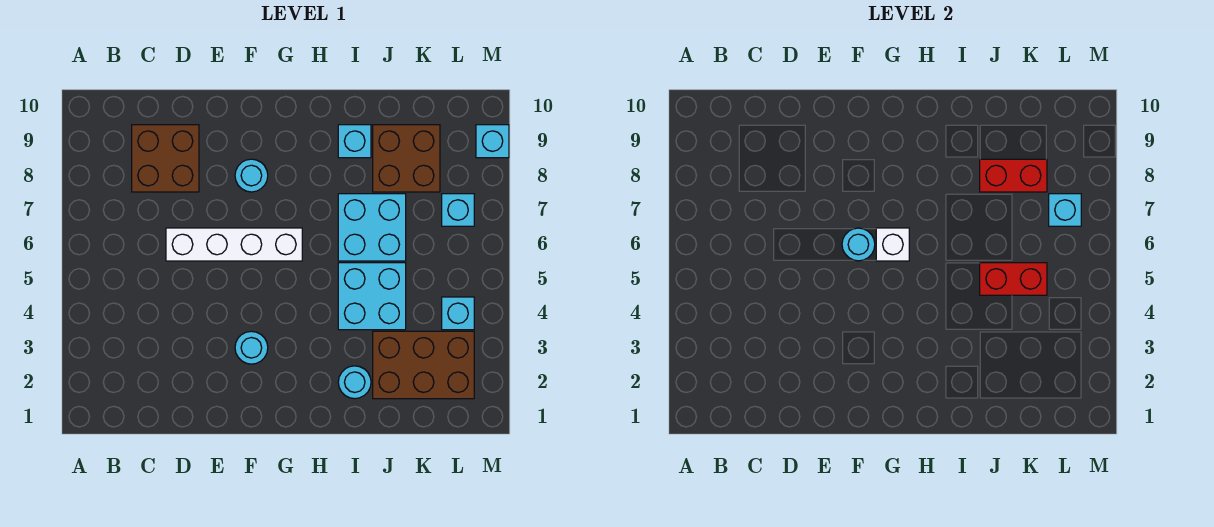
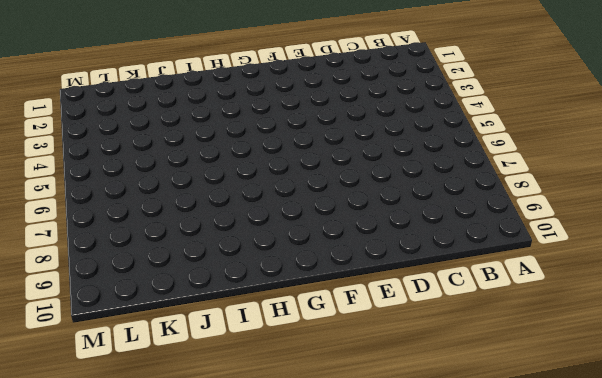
none -> brown 2x2 brick [132,125,199,192]
none -> white 1x4 brick [166,228,302,261]
none -> cyan 1x1 round brick [235,331,268,364]

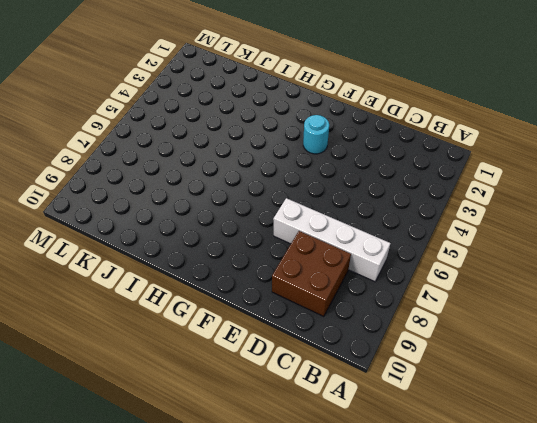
white 1x4 brick [273,198,390,282] -> white 1x4 brick moved to [166,228,302,261]
none -> cyan 1x1 round brick [235,159,268,192]
none -> cyan 1x1 round brick [338,366,371,399]
none -> cyan 2x2 brick [338,263,406,330]

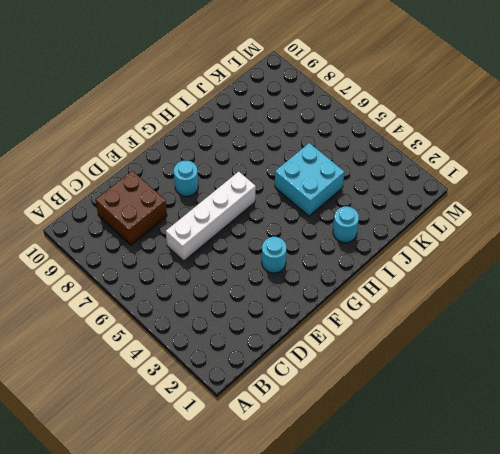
none -> cyan 2x2 brick [338,194,406,261]
none -> cyan 1x1 brick [338,125,371,158]
none -> brown 2x3 brick [373,331,474,399]

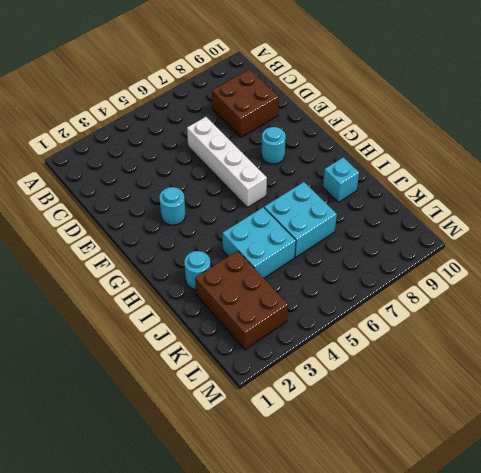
none -> brown 2x2 brick [373,125,440,192]
none -> cyan 1x1 brick [442,297,474,330]
none -> cyan 1x1 brick [442,194,474,226]

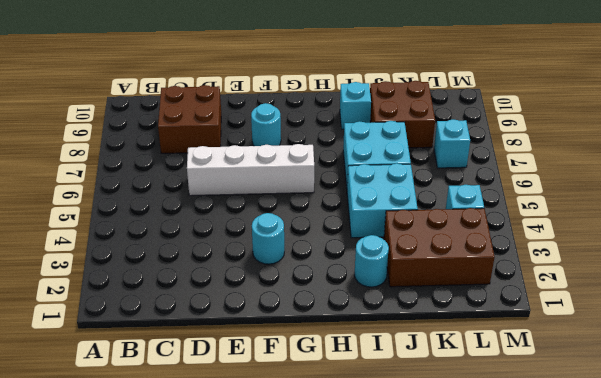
none -> cyan 1x1 brick [476,125,509,158]
none -> cyan 1x1 round brick [842,228,875,261]
none -> white 1x1 brick [876,228,909,261]

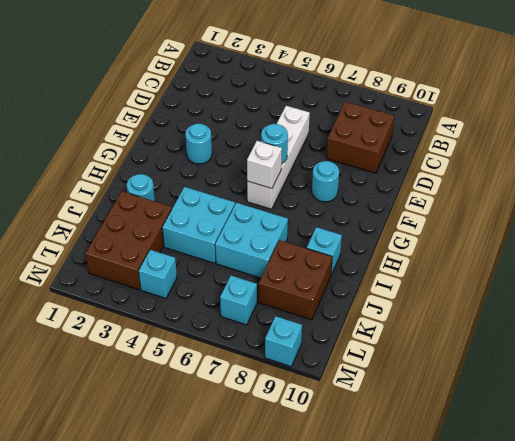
none -> red 1x2 brick [980,263,1047,295]
none -> red 1x2 brick [980,159,1047,192]
none -> cyan 1x1 brick [1049,194,1081,226]

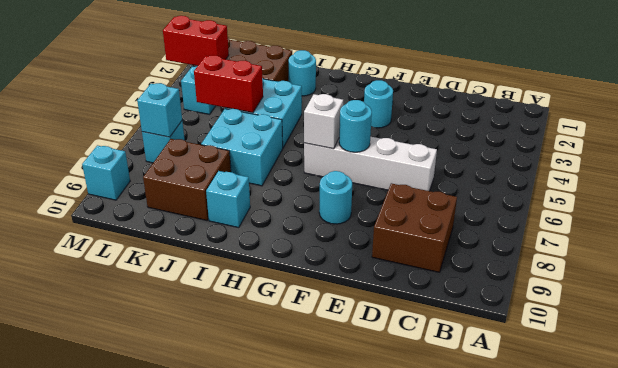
red 1x2 brick [163,16,229,66] -> red 1x2 brick moved to [980,159,1047,192]

